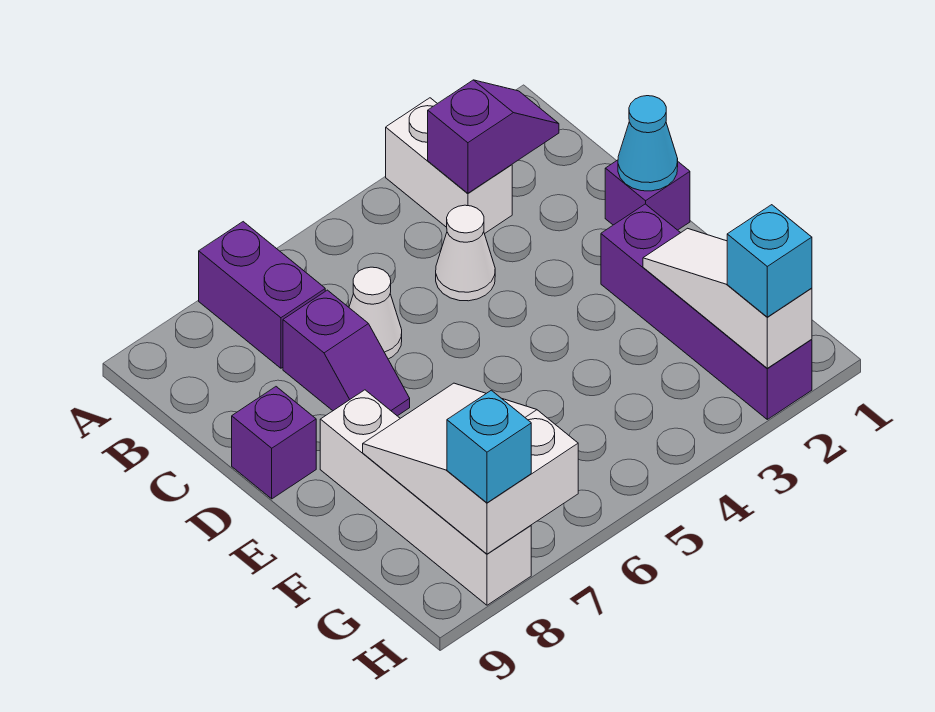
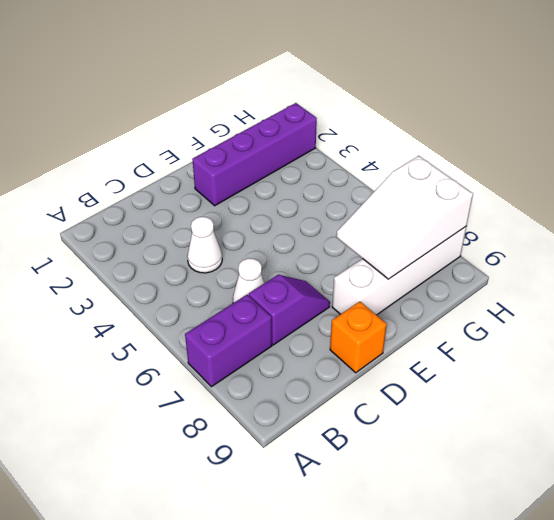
orange 1x1 brick [330,301,387,373] -> purple 1x1 brick [232,387,316,499]
none -> white 1x2 brick [386,98,512,234]
none -> purple 1x1 brick [605,160,690,230]
none -> purple 1x2 slope [428,80,559,193]

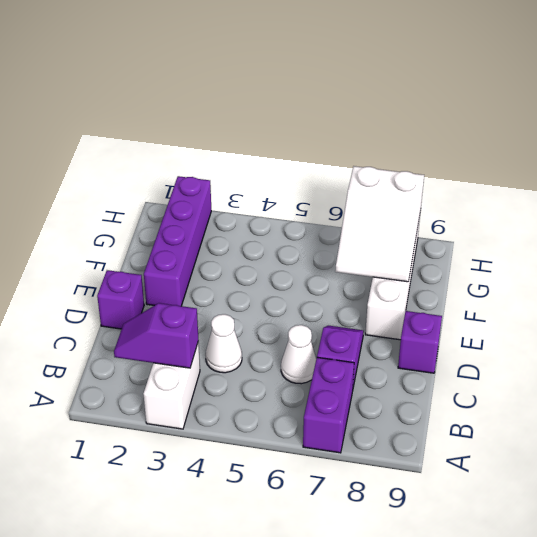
none -> cyan 1x1 cone [618,96,678,191]
none -> white 1x3 slope [643,228,812,368]
none -> cyan 1x1 brick [727,205,812,317]

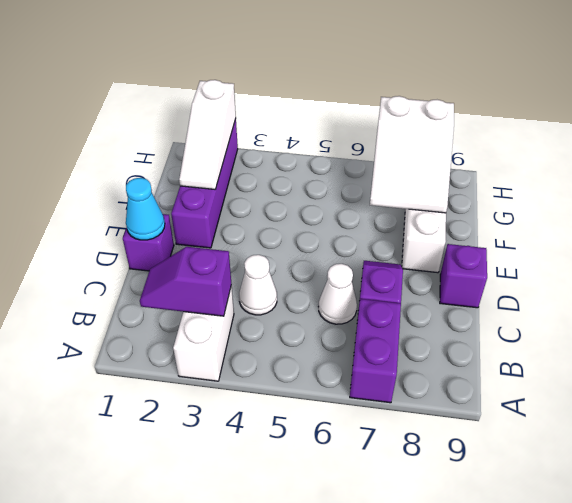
none -> cyan 1x1 brick [727,205,812,317]
none -> cyan 1x1 brick [447,390,531,503]

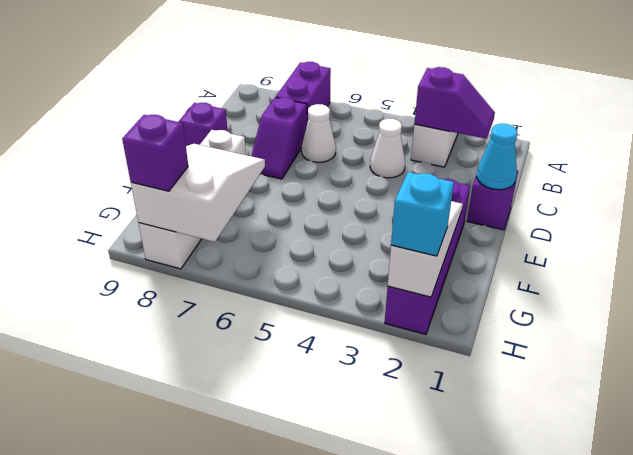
purple 1x1 brick [122,115,188,191] -> cyan 1x1 brick [447,390,531,503]

